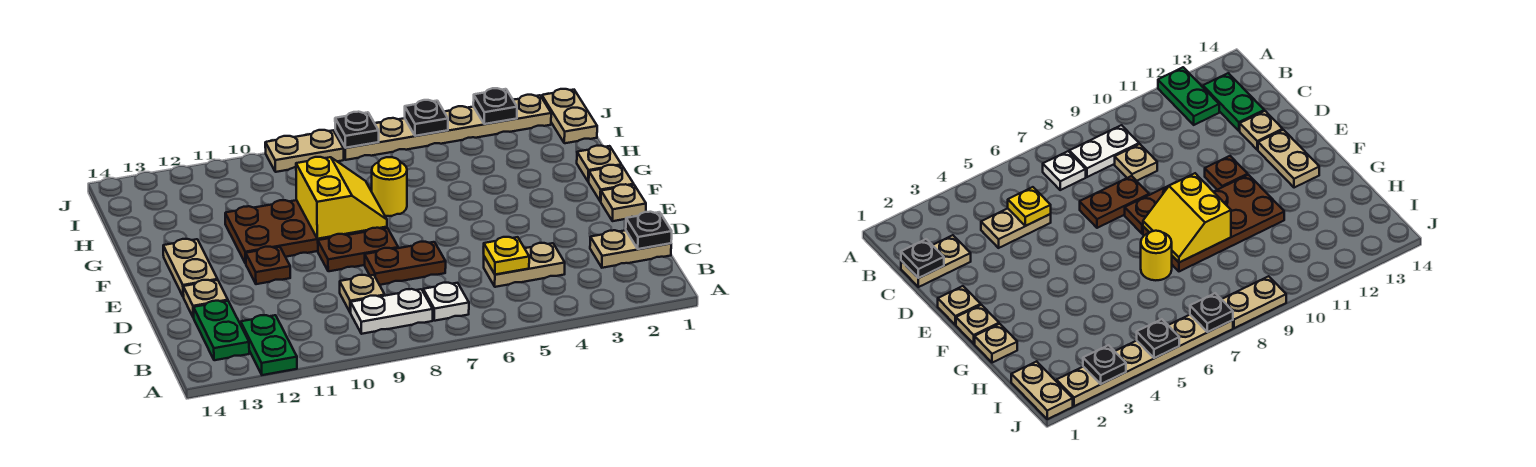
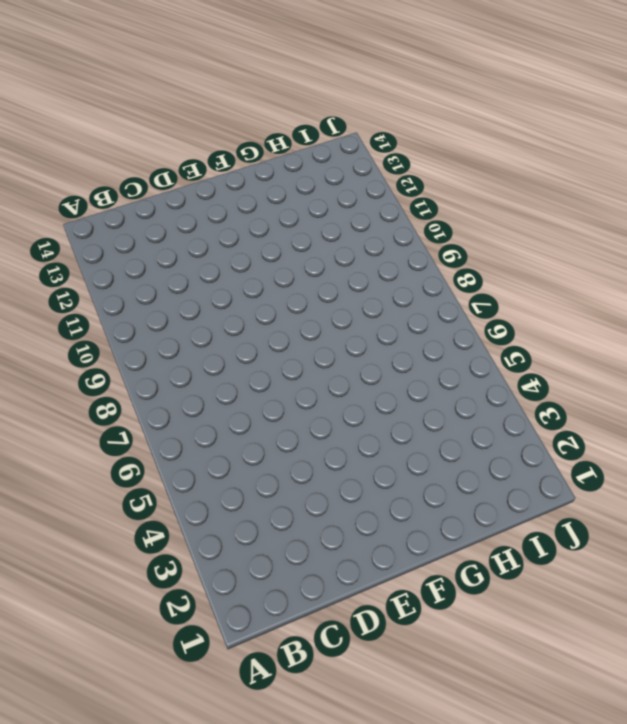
none -> green 1x2 plate [241,315,297,375]
none -> white 1x1 plate [423,282,469,321]
none -> white 1x2 plate [351,289,433,334]

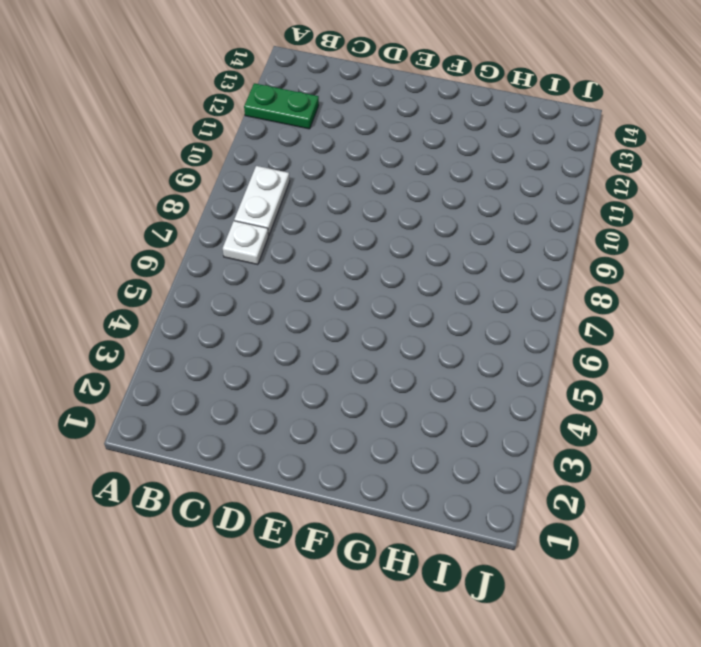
none -> green 1x2 plate [194,301,249,360]
none -> tan 1x2 plate [590,230,671,268]
none -> tan 1x2 plate [484,243,565,287]

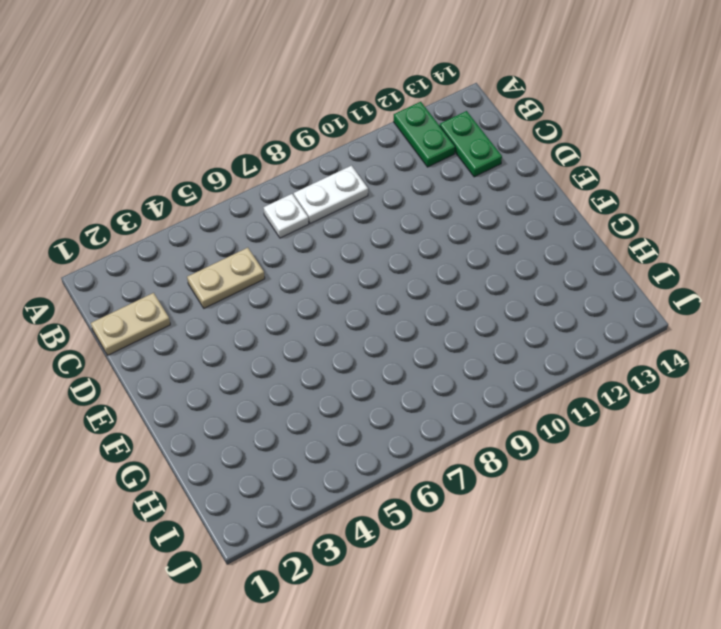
none -> tan 1x1 plate [340,275,385,313]
none -> brown 1x2 plate [365,242,446,285]
none -> tan 1x1 plate [183,280,228,318]

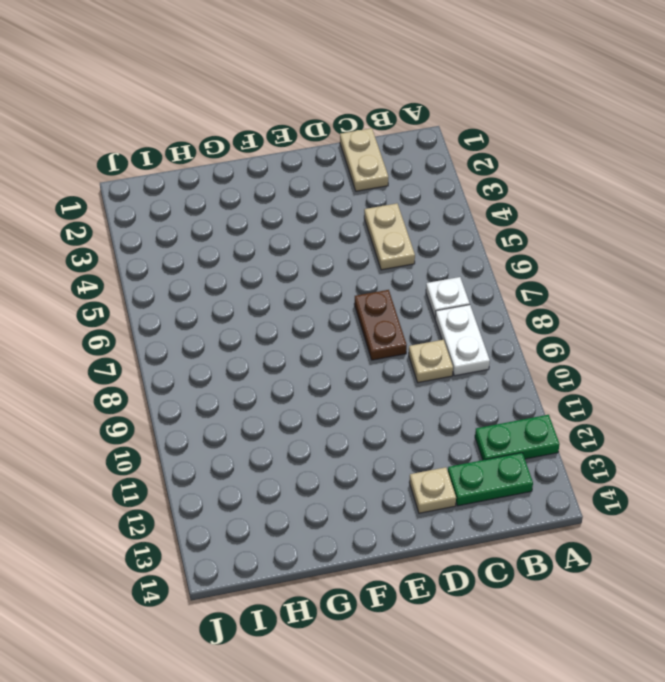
none -> tan 1x1 plate [601,184,646,221]
none -> brown 1x2 plate [318,228,398,271]
none -> brown 1x1 plate [246,247,290,284]

